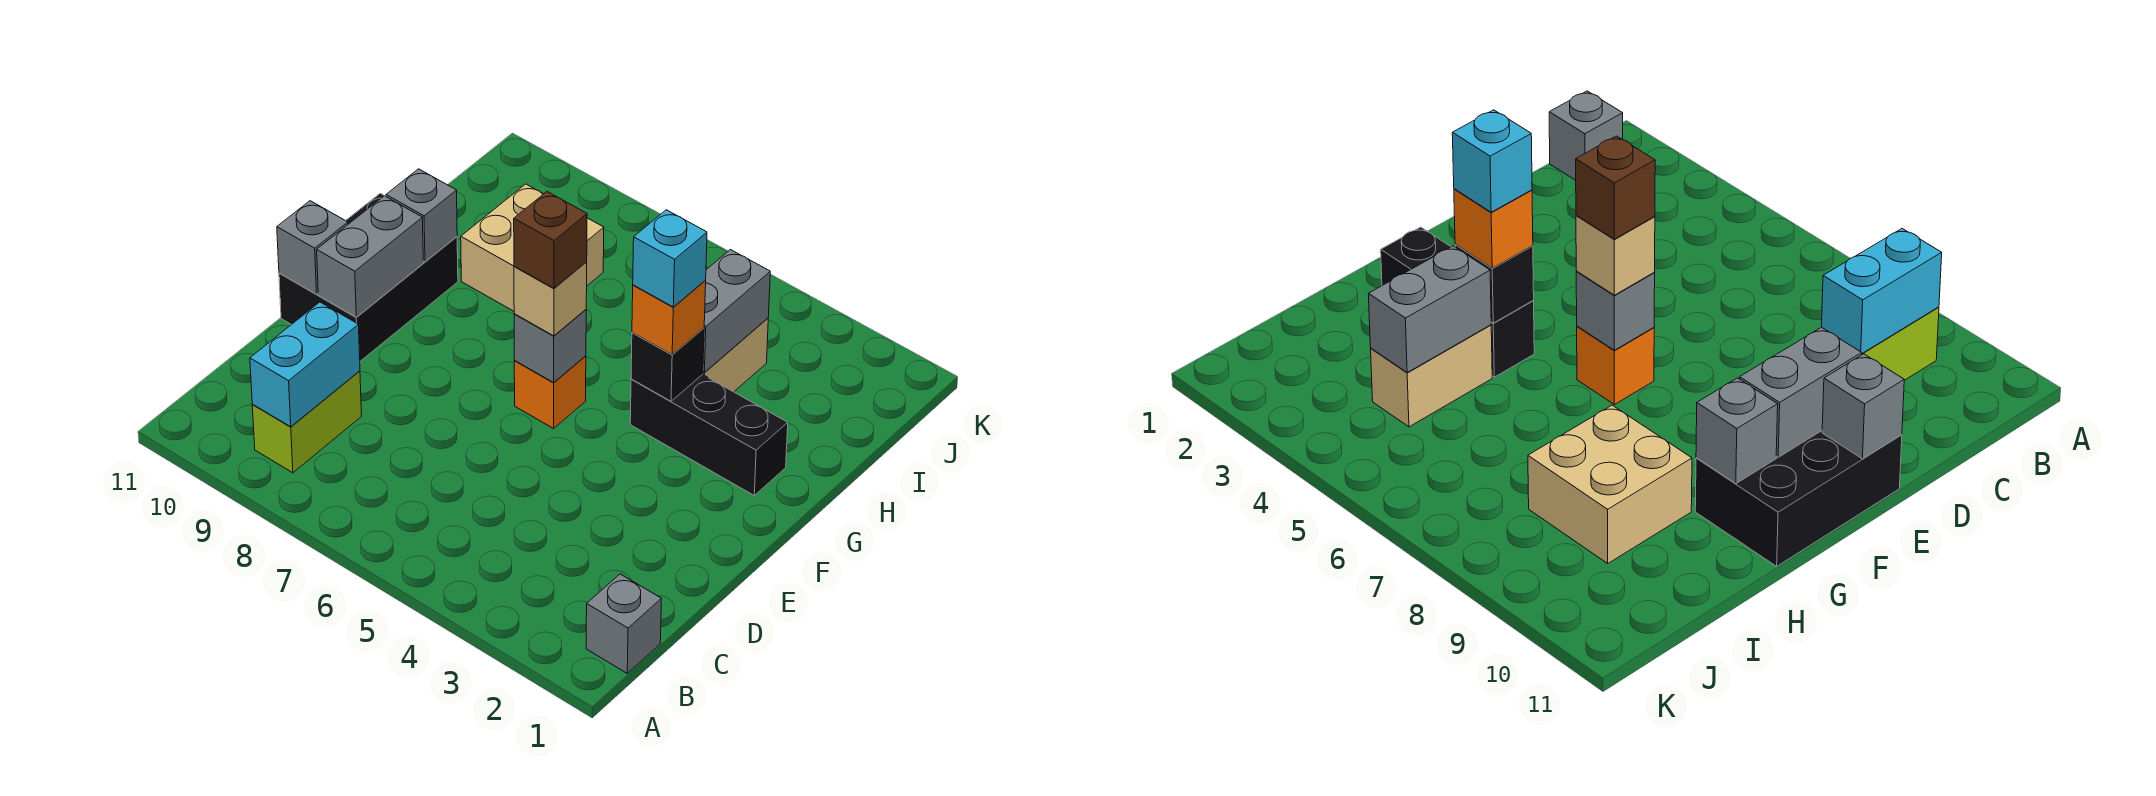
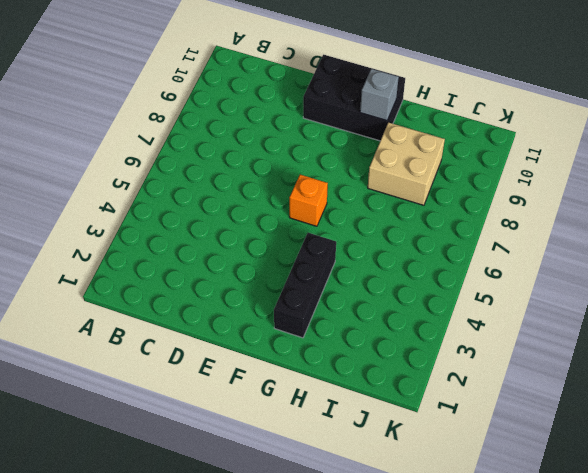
none -> grey 1x1 brick [586,574,661,673]
none -> lime 1x2 brick [252,371,362,473]
none -> tan 1x2 brick [703,318,768,392]

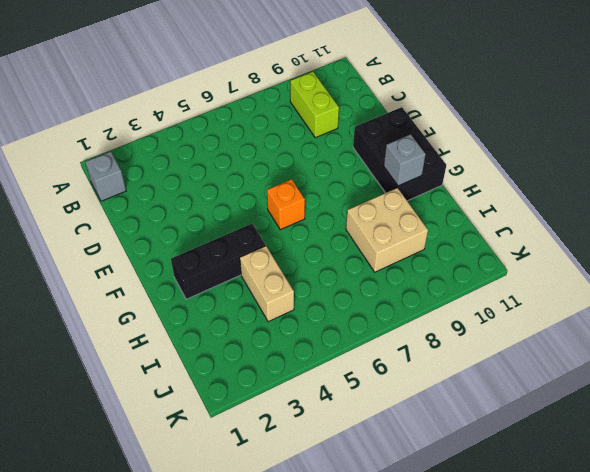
none -> cyan 1x2 brick [250,302,360,427]
none -> grey 1x2 brick [317,196,423,317]
none -> grey 1x1 brick [277,201,348,294]

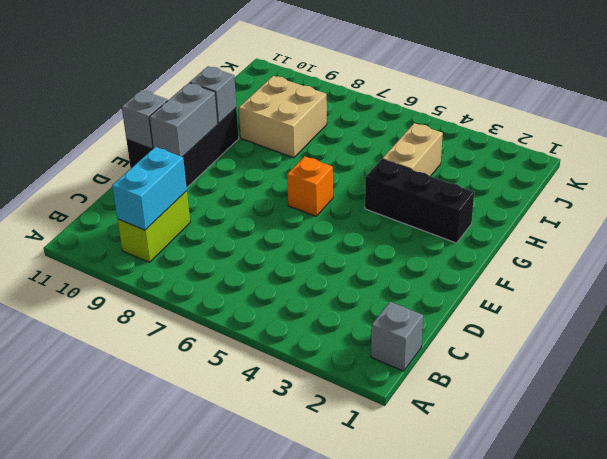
none -> grey 1x1 brick [514,310,586,382]
none -> black 1x1 brick [631,328,704,401]
none -> grey 1x2 brick [703,250,770,372]

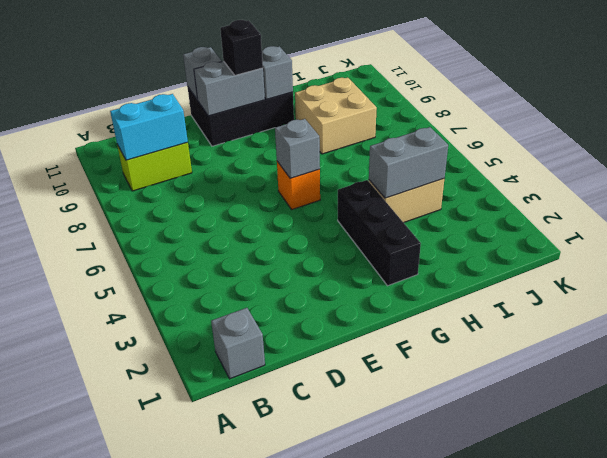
black 1x1 brick [220,20,263,75] -> black 1x1 brick moved to [631,328,704,401]
none -> tan 1x1 brick [514,262,587,336]
none -> orange 1x1 brick [632,281,706,355]
none -> brown 1x1 brick [514,192,587,288]

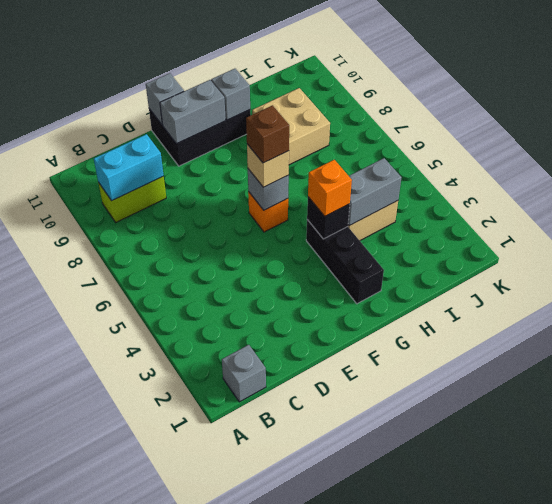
none -> cyan 1x1 brick [633,210,707,307]

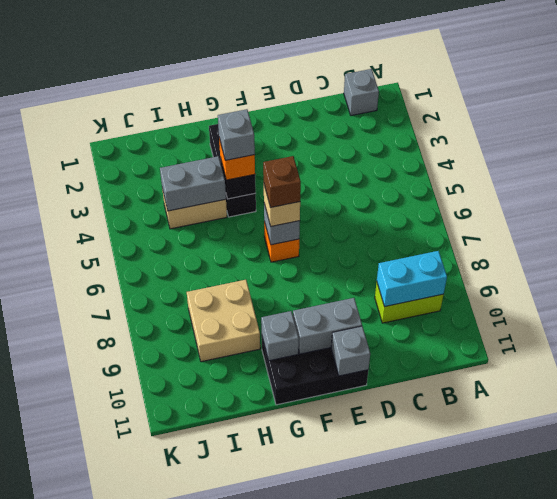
grey 1x1 brick [218,109,255,160] -> cyan 1x1 brick [633,210,707,307]

